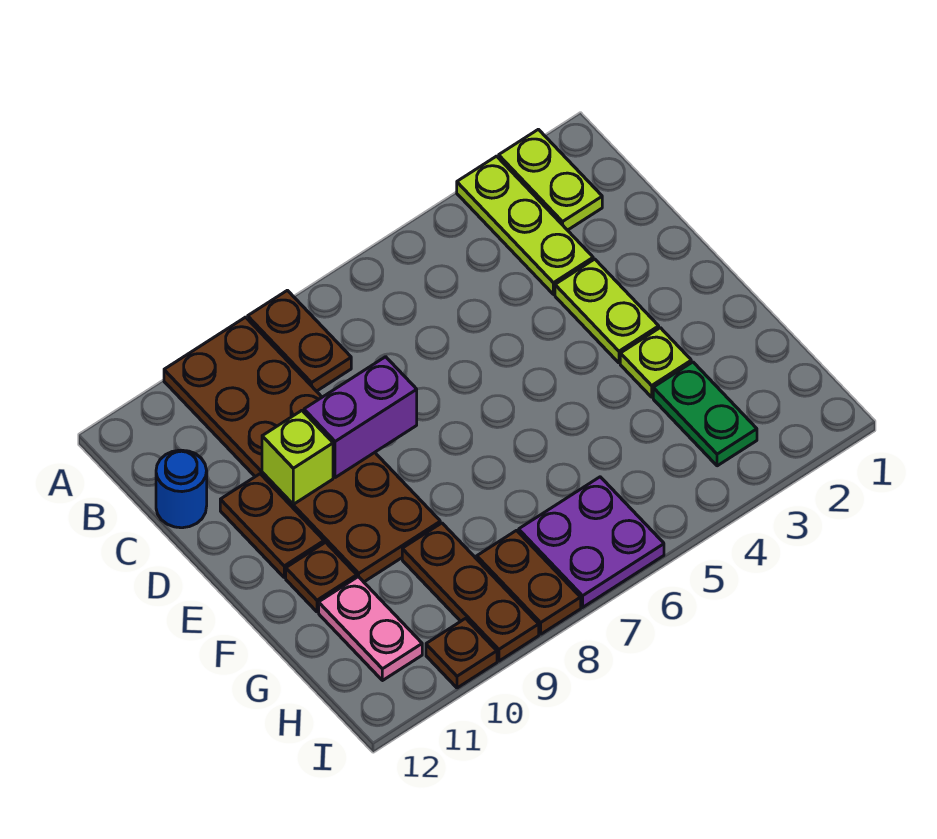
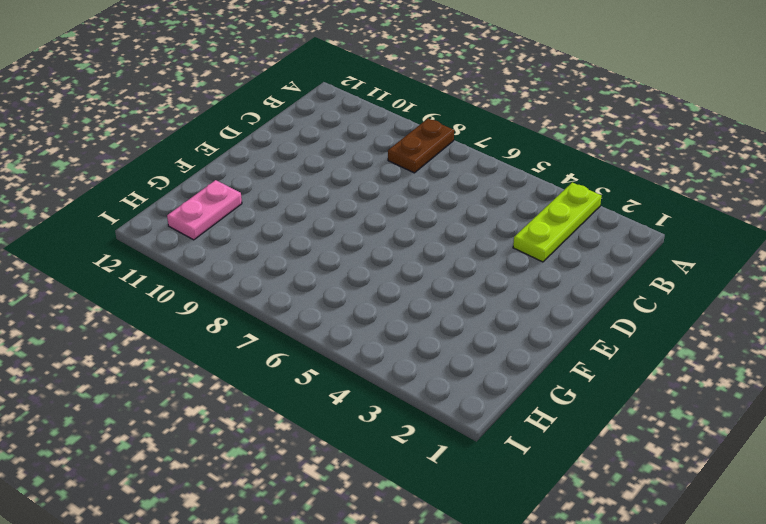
none -> lime 1x2 plate [499,129,602,230]
none -> brown 2x6 plate [164,317,440,582]
none -> blue 1x1 round brick [156,450,207,528]

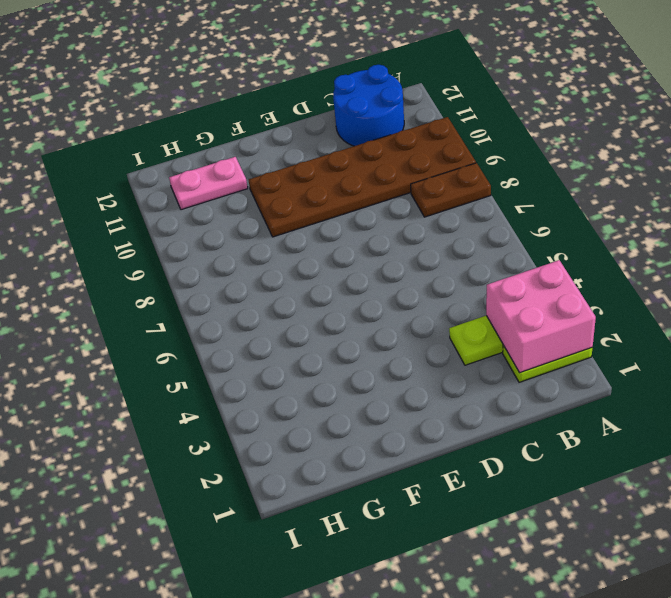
pink 2x2 brick [486,260,596,373] -> none
blue 2x2 round brick [333,65,404,146] -> blue 1x1 round brick [156,450,207,528]
none -> lime 1x2 plate [555,259,659,363]
none -> brown 1x2 plate [220,474,324,578]
none -> lime 1x1 plate [620,328,691,397]

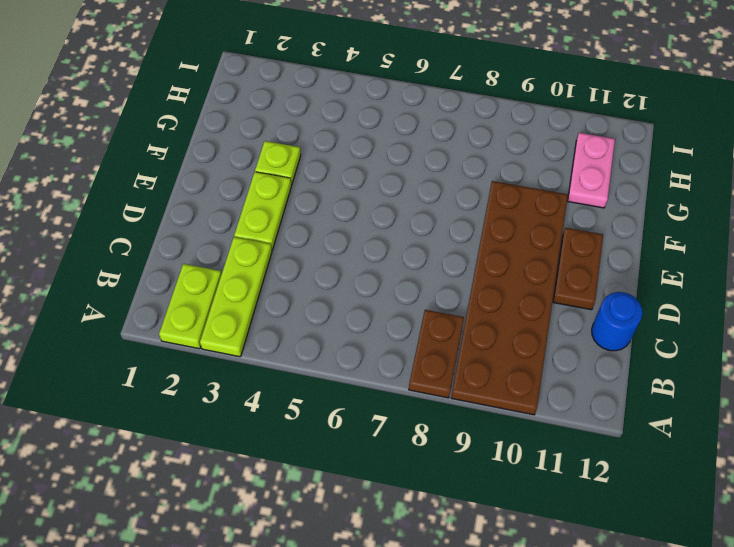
none -> brown 1x1 plate [286,542,357,612]
none -> green 1x2 plate [653,362,757,466]
none -> brown 1x3 plate [402,523,539,661]

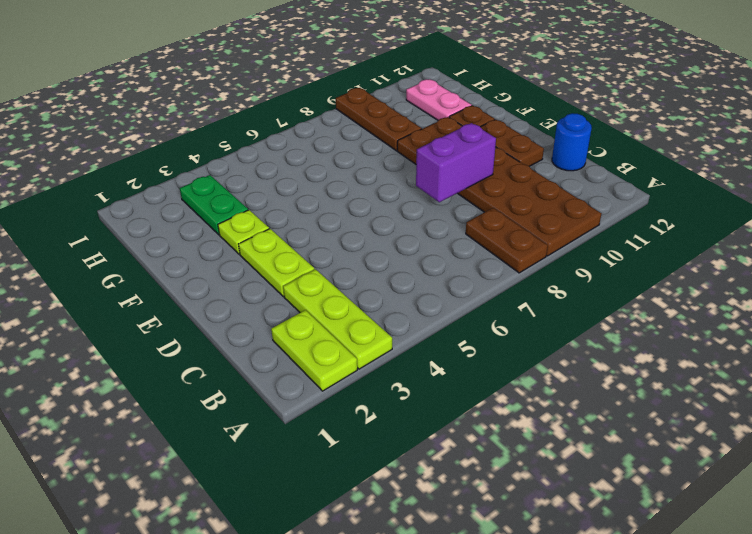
none -> purple 2x2 plate [519,477,664,607]
none -> brown 1x2 plate [477,531,581,634]
none -> brown 1x1 plate [426,618,497,688]

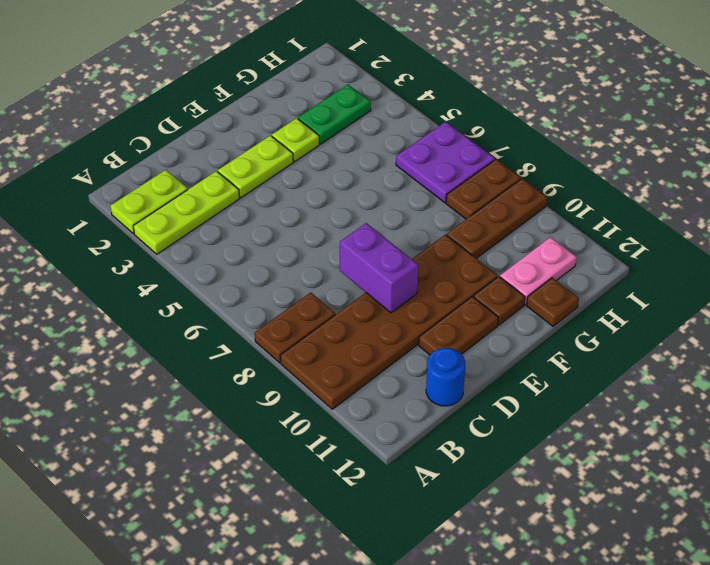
brown 1x1 plate [527,278,579,326] -> brown 1x1 plate moved to [426,618,497,688]
none -> lime 1x1 brick [262,411,333,504]

